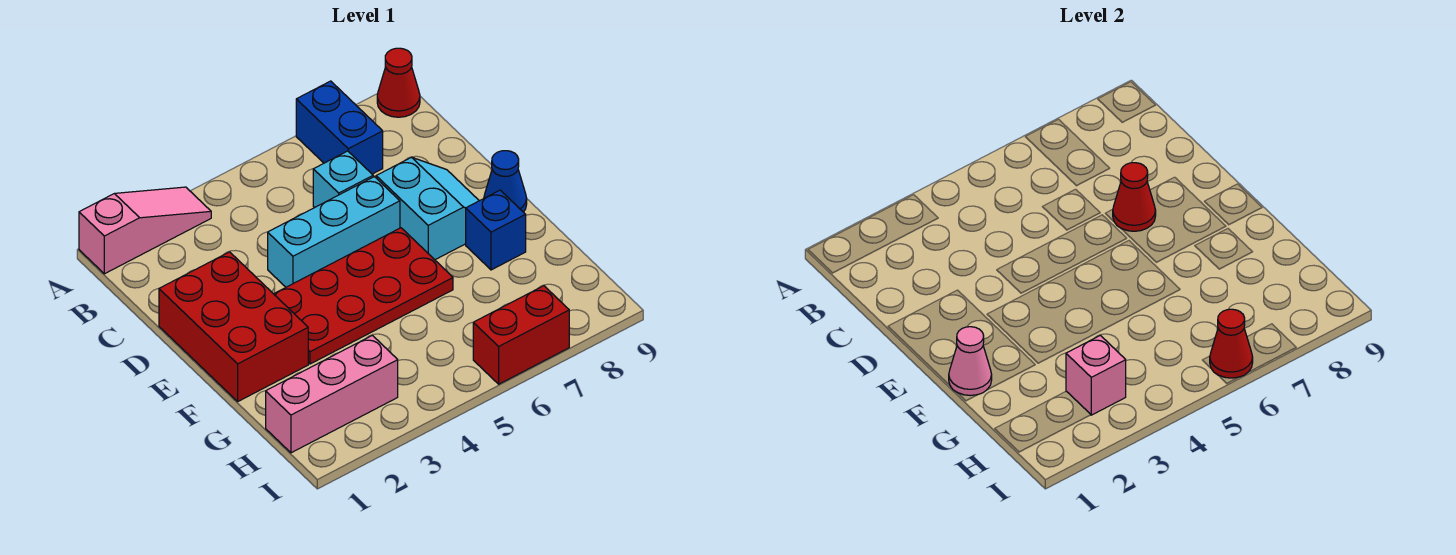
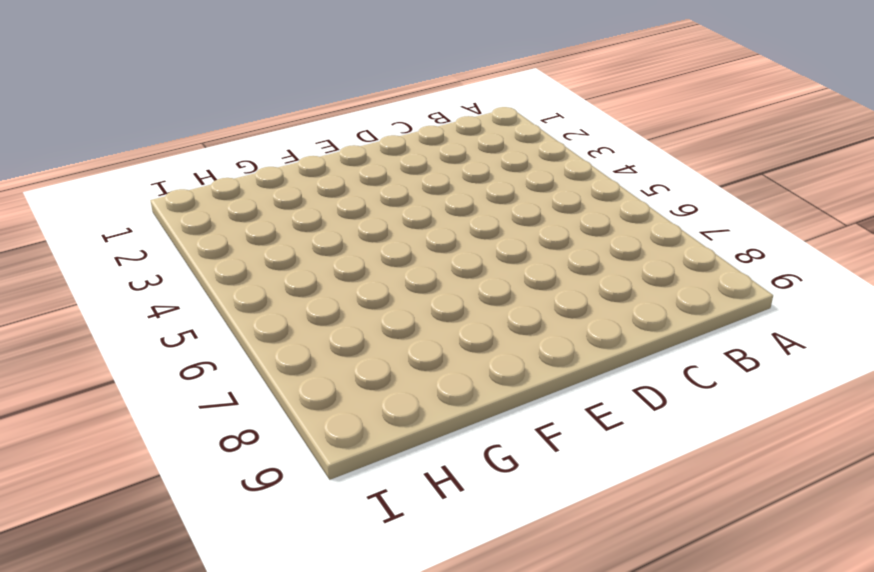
none -> pink 1x3 slope [79,187,211,274]
none -> blue 1x2 brick [296,81,383,174]
none -> red 1x1 cone [377,48,420,117]

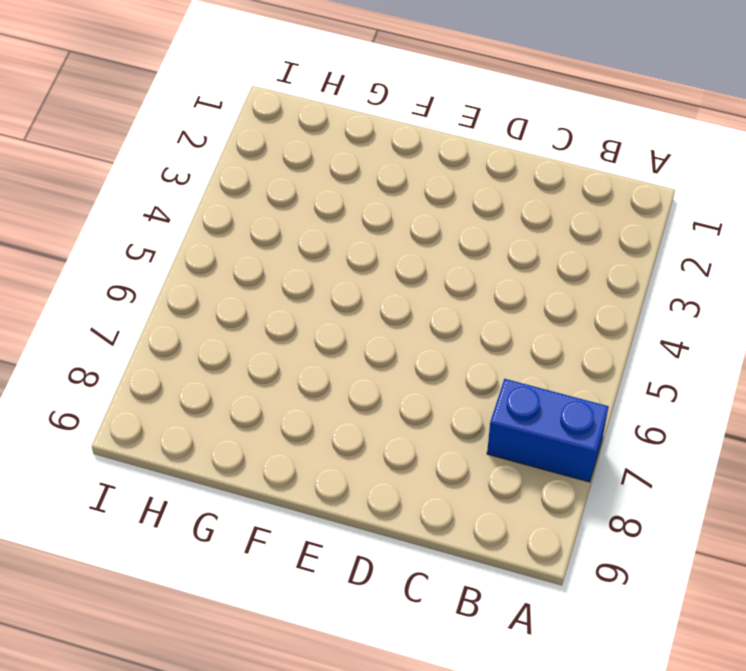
none -> pink 1x3 slope [79,187,211,274]
none -> red 1x1 cone [377,48,420,117]
none -> cyan 1x1 brick [313,151,373,208]

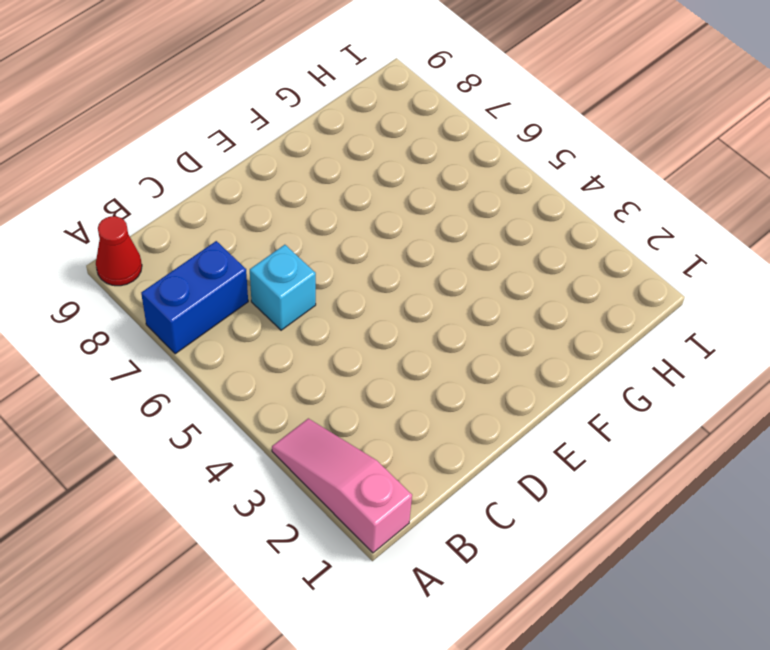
none -> red 2x3 brick [159,252,308,401]
none -> cyan 1x3 brick [268,177,400,287]
none -> cyan 2x2 slope [376,157,479,260]

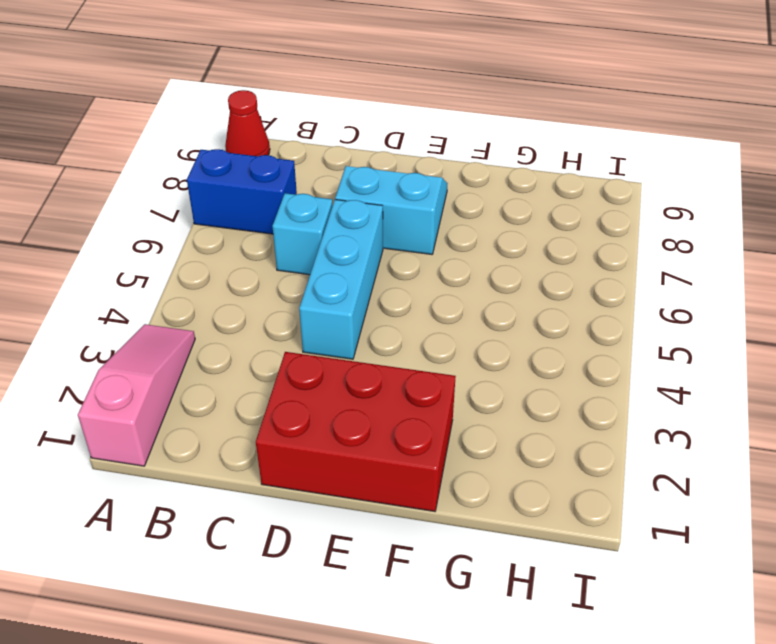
none -> red 2x4 plate [274,228,453,364]
none -> blue 1x1 cone [484,151,527,212]
none -> blue 1x1 brick [466,190,526,270]

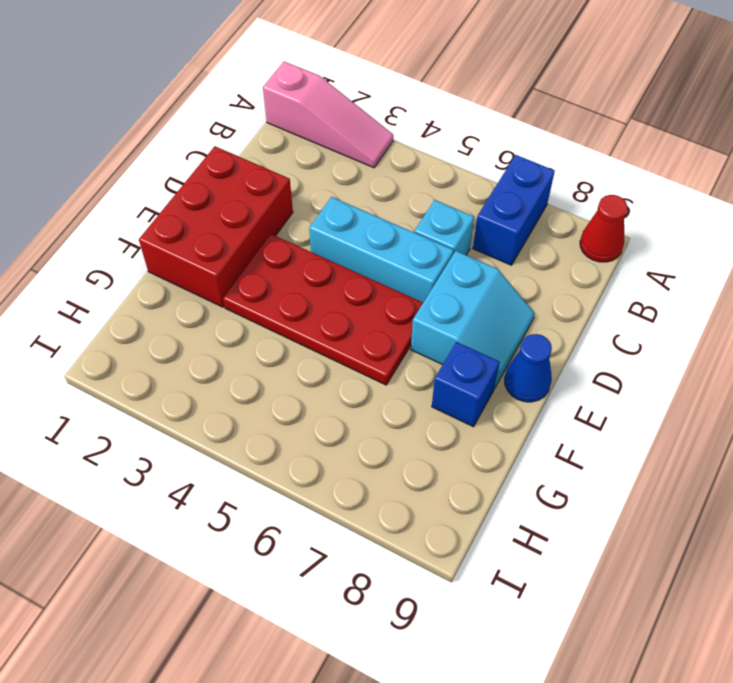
none -> pink 1x3 brick [266,335,398,453]
none -> red 1x2 brick [473,286,569,384]
none -> red 1x1 cone [1113,163,1156,231]

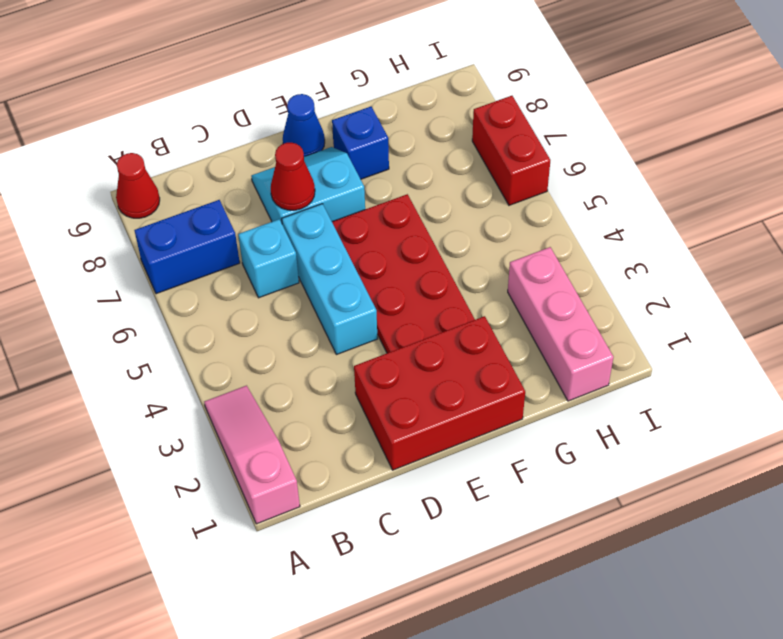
none -> pink 1x1 cone [949,327,992,396]
none -> pink 1x1 brick [1066,335,1126,415]
none -> red 1x1 cone [1210,309,1253,378]

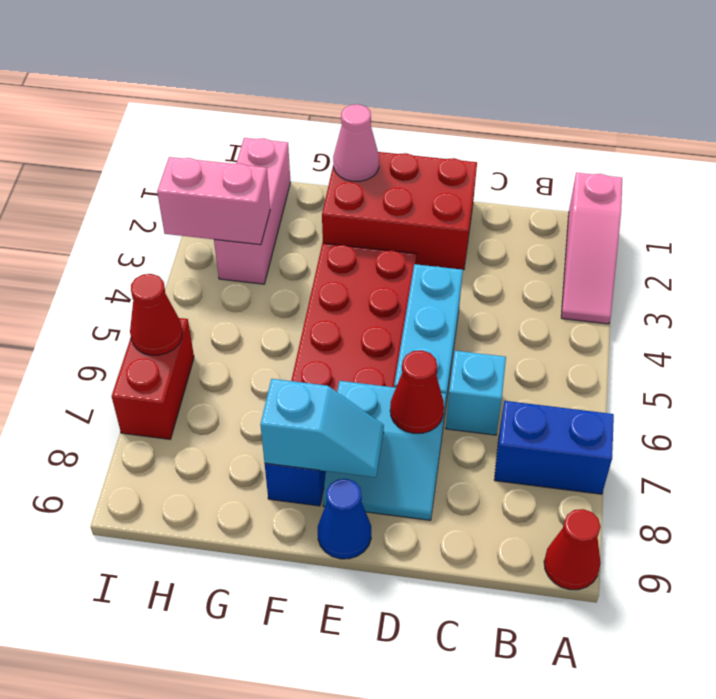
cyan 1x2 slope [260,379,384,477] -> none
pink 1x2 brick [157,157,270,245] -> pink 1x1 brick [1066,335,1126,415]

